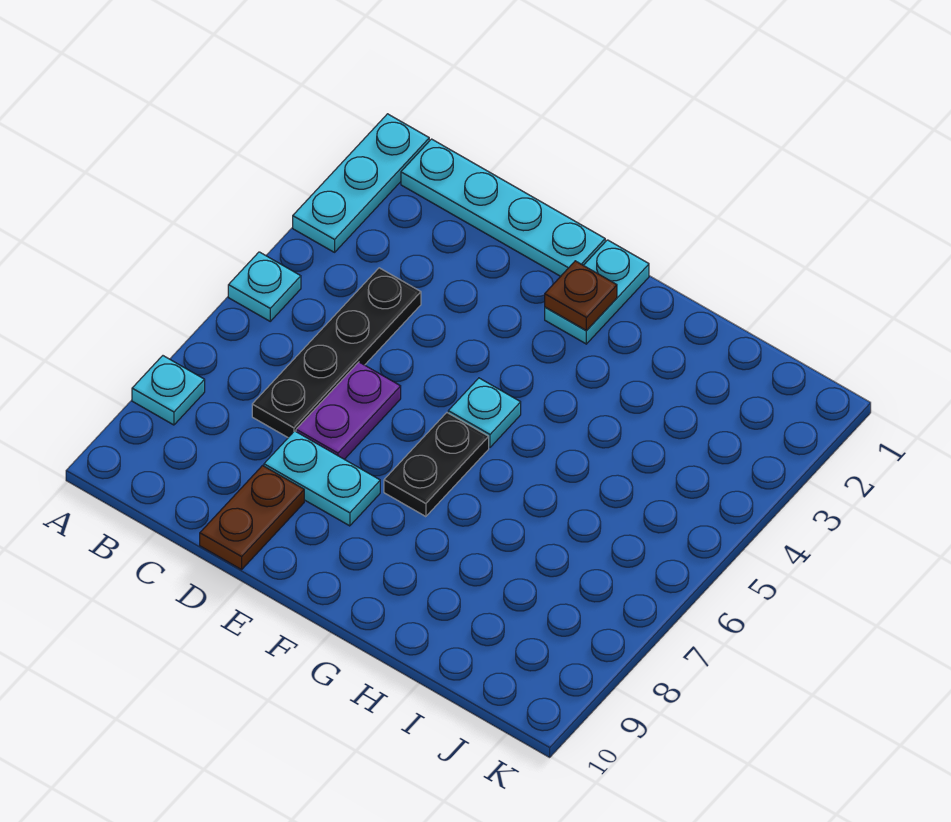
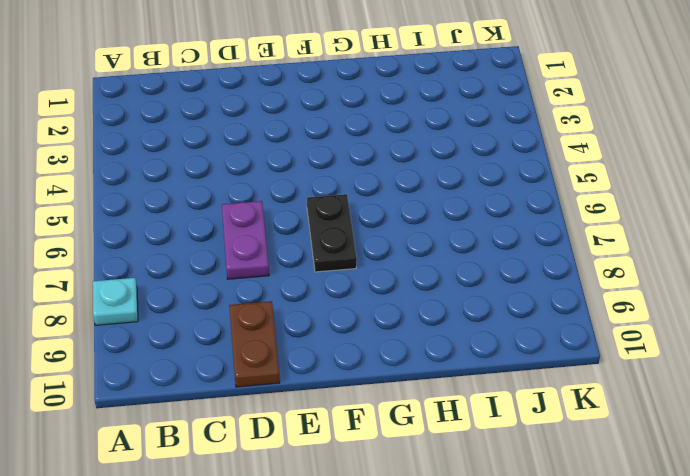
none -> cyan 1x3 plate [293,114,429,252]
none -> cyan 1x1 plate [228,252,301,321]
none -> cyan 1x4 plate [401,139,605,276]

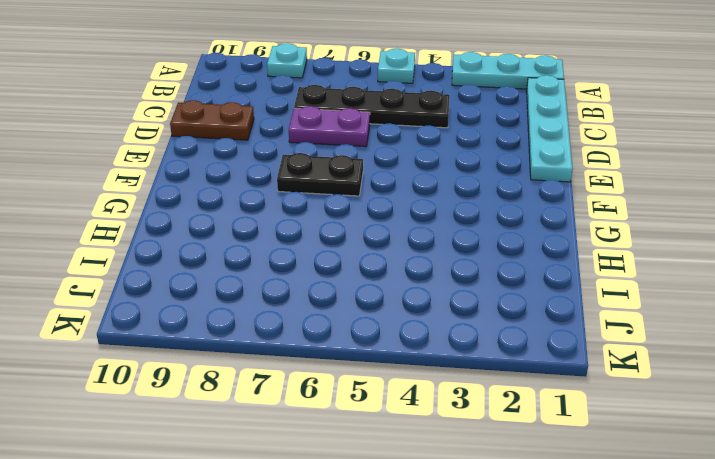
none -> cyan 1x2 plate [264,431,380,526]
none -> cyan 1x2 plate [545,240,649,344]
none -> cyan 1x1 plate [448,378,521,447]

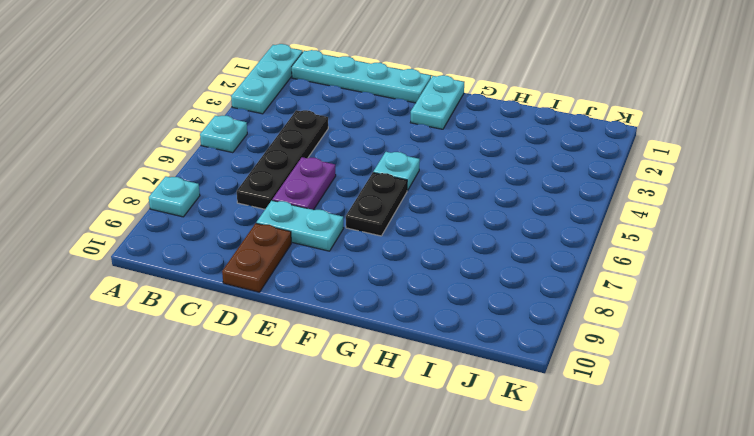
none -> brown 1x1 plate [545,261,617,331]

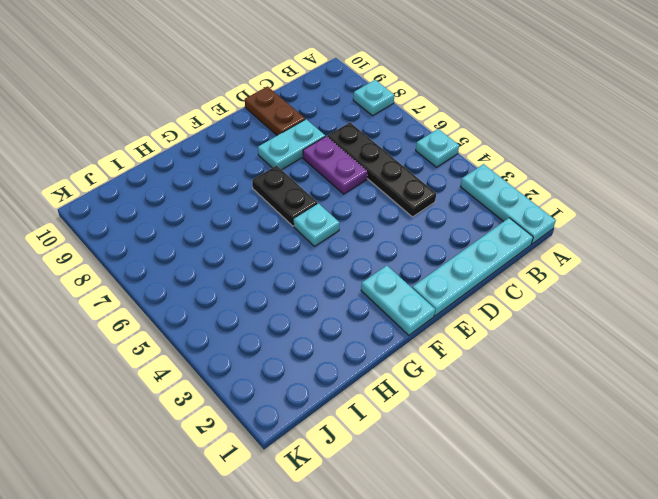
none -> brown 1x1 plate [545,261,617,331]

